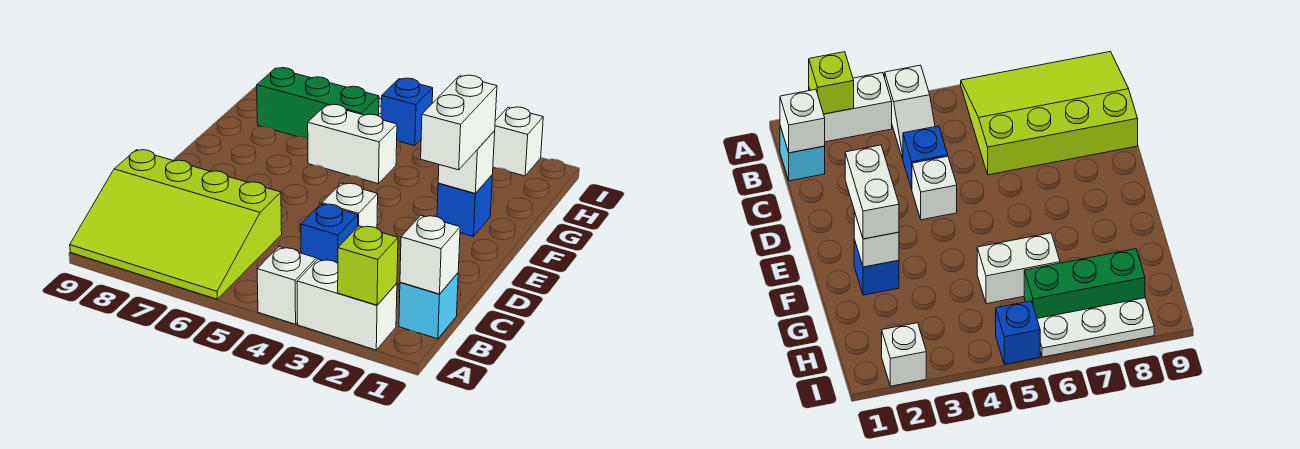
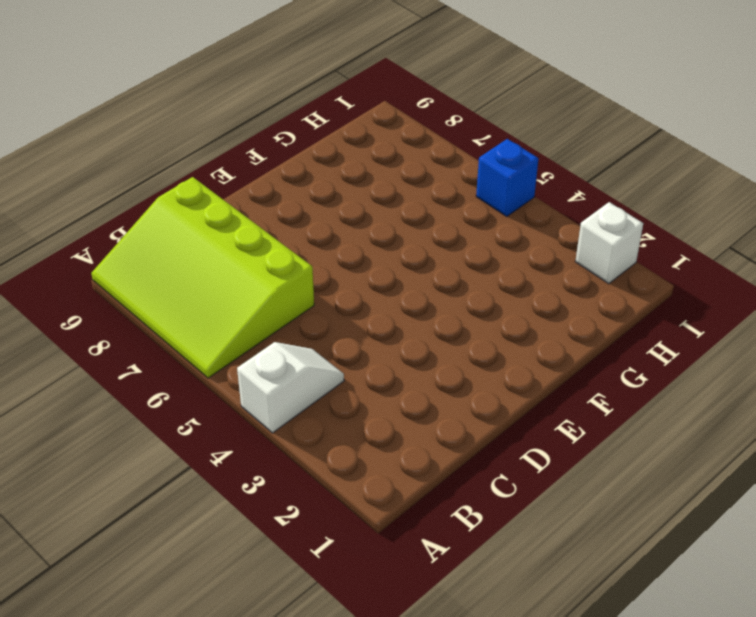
none -> white 1x2 brick [297,259,397,350]
none -> cyan 1x1 brick [399,273,458,339]
none -> blue 1x1 brick [301,204,358,263]

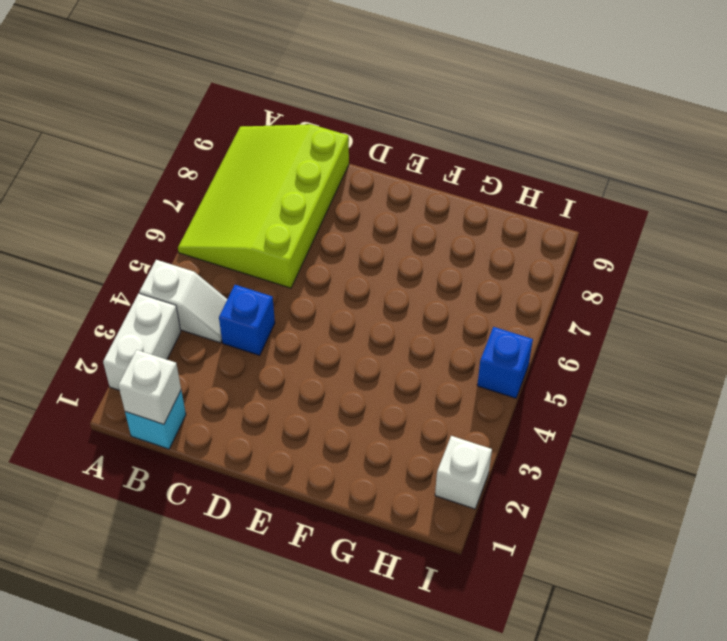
none -> white 1x1 brick [322,183,378,228]
none -> blue 1x1 brick [437,175,492,236]
none -> white 1x2 brick [308,104,397,184]

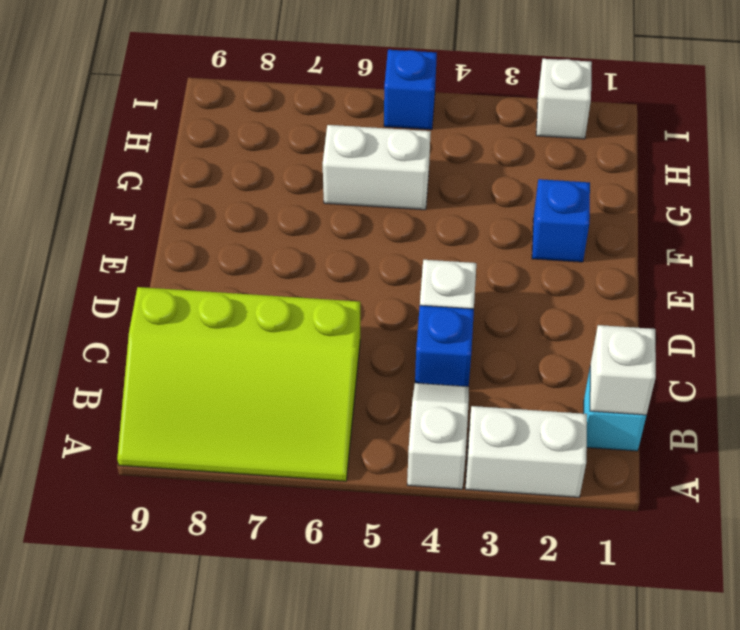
none -> green 1x3 brick [256,68,379,139]
none -> white 1x3 plate [1037,298,1154,357]
none -> lime 1x1 brick [338,226,398,305]

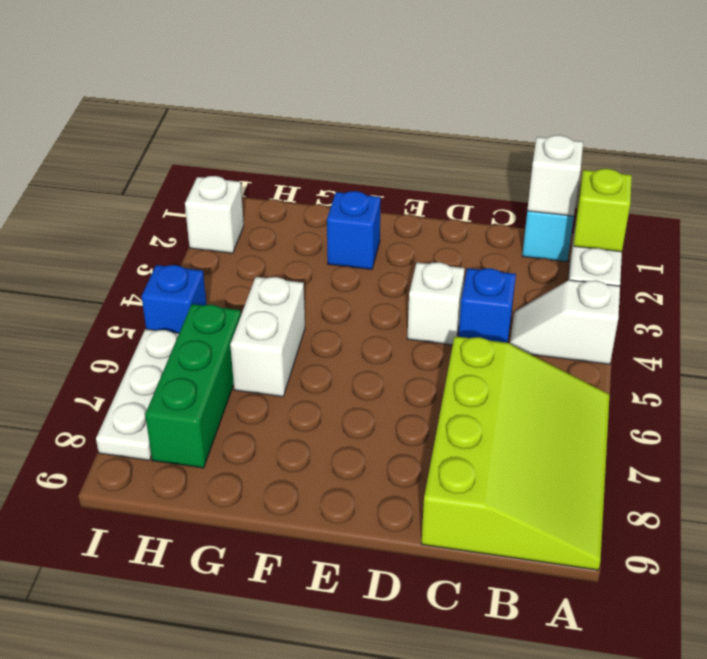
none -> white 1x1 brick [438,131,495,193]
none -> white 1x2 brick [421,75,497,170]

